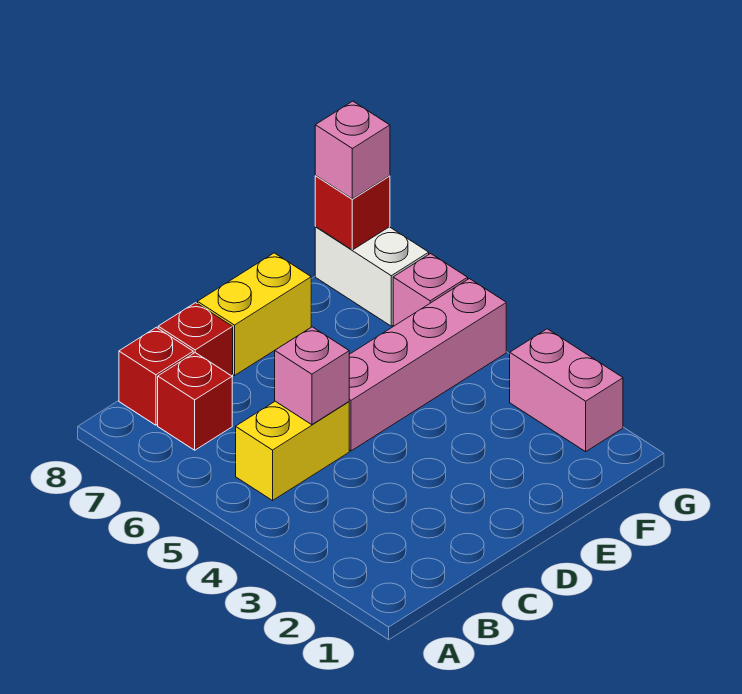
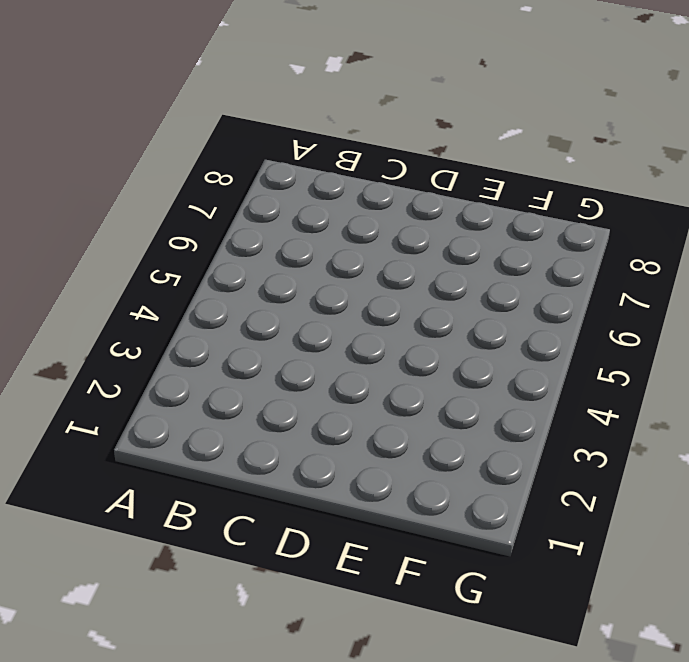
none -> yellow 1x2 brick [236,401,349,500]
none -> red 1x1 brick [158,353,232,450]
none -> red 1x1 brick [119,327,193,425]

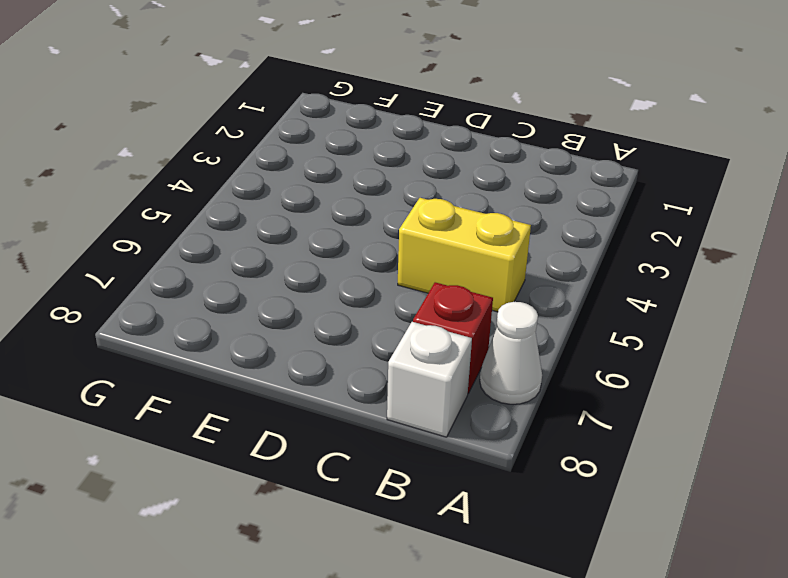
white 1x1 cone [480,302,542,404] -> none
white 1x1 brick [387,322,472,437] -> red 1x1 brick [119,327,193,425]
none -> red 1x1 brick [158,303,233,377]
none -> pink 1x4 brick [349,279,506,451]
none -> yellow 1x2 brick [198,253,311,376]

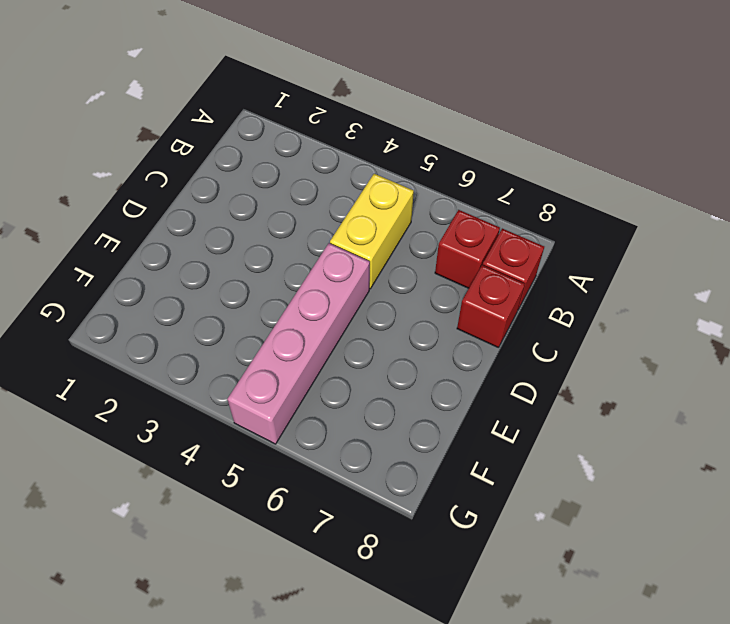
none -> yellow 1x2 brick [198,253,311,376]
none -> pink 1x2 brick [510,329,623,452]
none -> pink 1x1 brick [393,254,468,326]

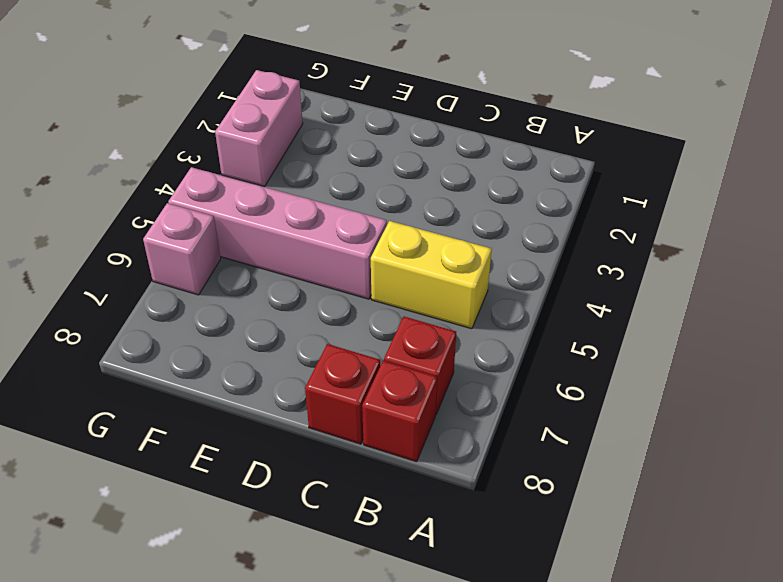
none -> yellow 1x2 brick [198,253,311,376]
none -> white 1x2 brick [315,227,429,326]
none -> pink 1x1 brick [275,327,349,425]

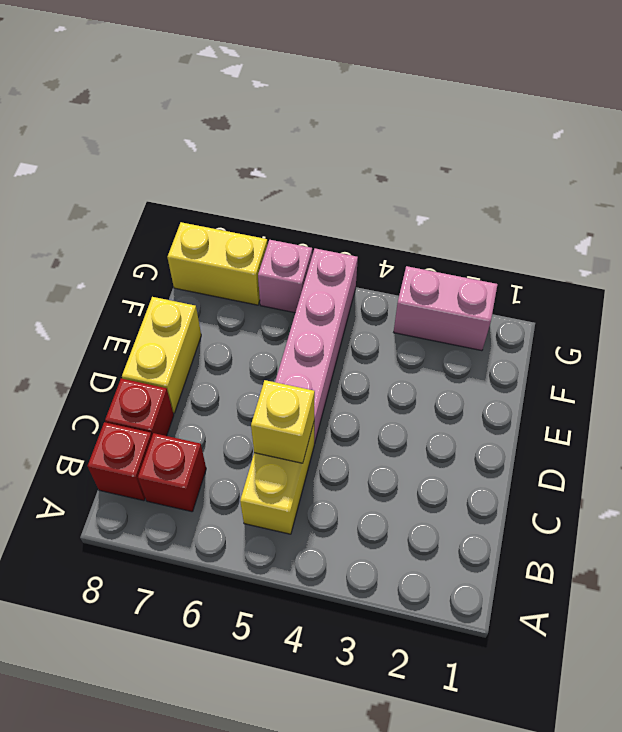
yellow 1x1 brick [251,380,315,463] -> pink 1x1 brick [275,327,349,425]
yellow 1x2 brick [167,222,268,305] -> white 1x2 brick [315,227,429,326]
none -> red 1x1 brick [315,176,390,250]
none -> pink 1x1 brick [315,101,390,199]

